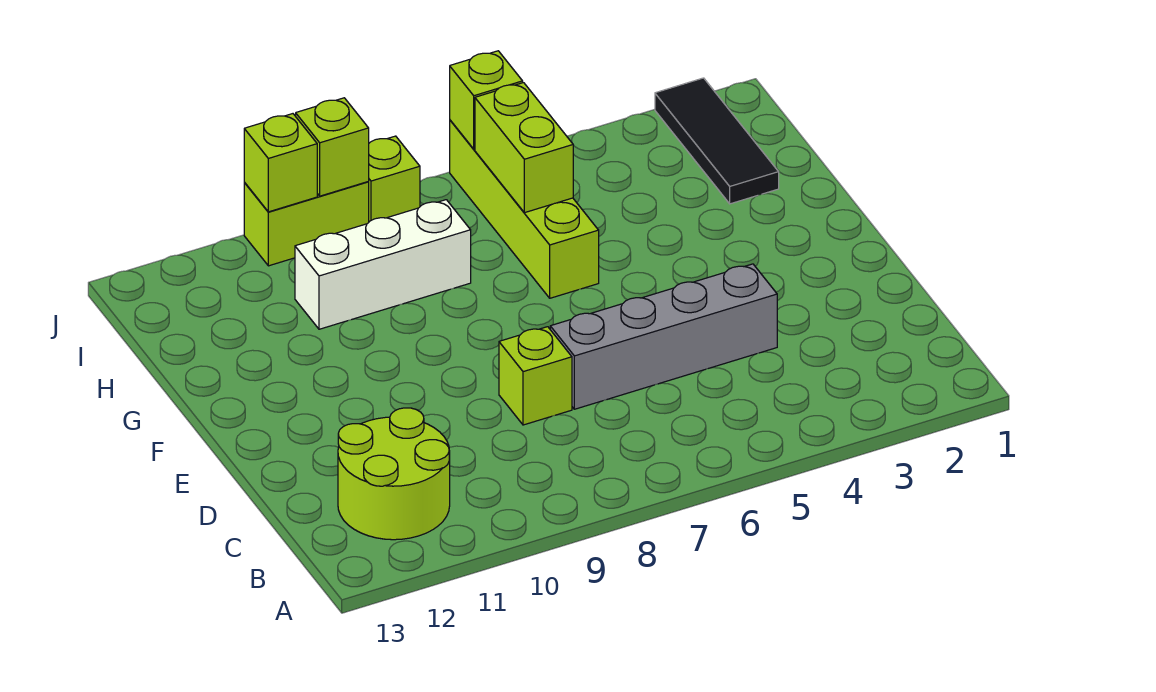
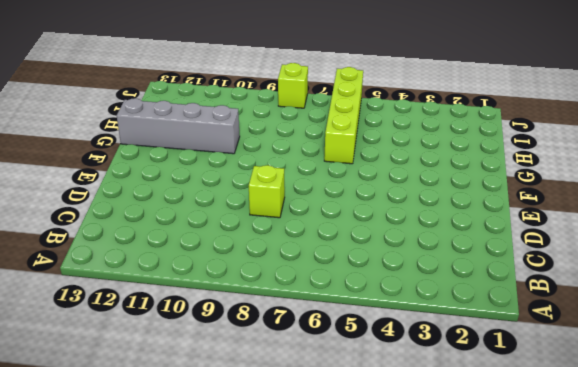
grey 1x4 brick [117,98,240,154] -> grey 1x4 brick moved to [550,264,777,409]
none -> lime 2x2 round brick [338,408,450,540]
none -> black 1x3 tile [655,78,779,204]
none -> white 1x3 brick [295,200,471,329]

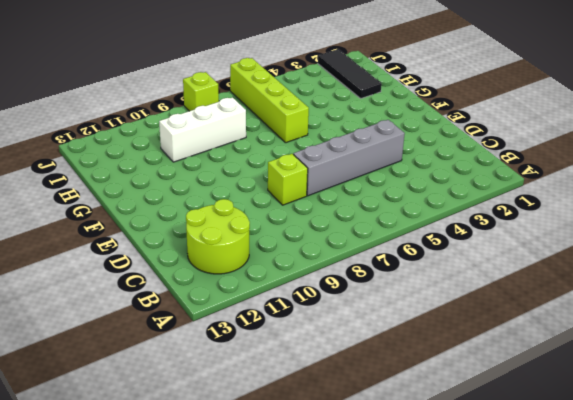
none -> lime 1x2 brick [244,182,369,266]
none -> lime 1x2 brick [475,83,573,213]
none -> lime 1x1 brick [450,51,523,149]

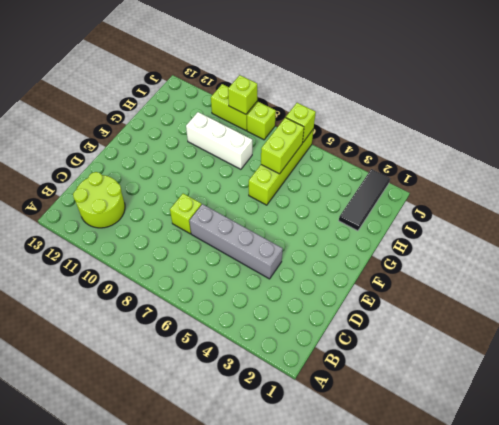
none -> lime 1x1 brick [244,114,317,212]

